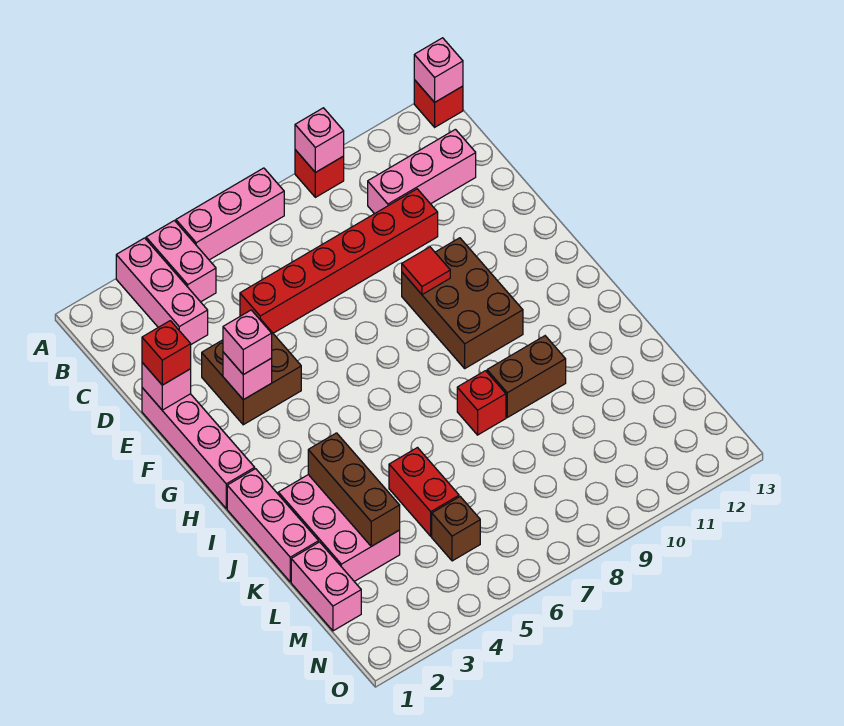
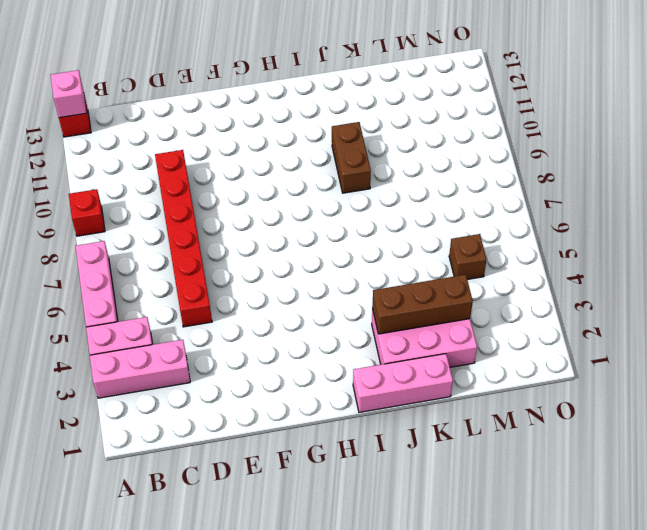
none -> pink 1x3 brick [368,129,476,214]
none -> pink 1x4 brick [142,388,255,509]
none -> brown 2x2 brick [202,318,301,425]

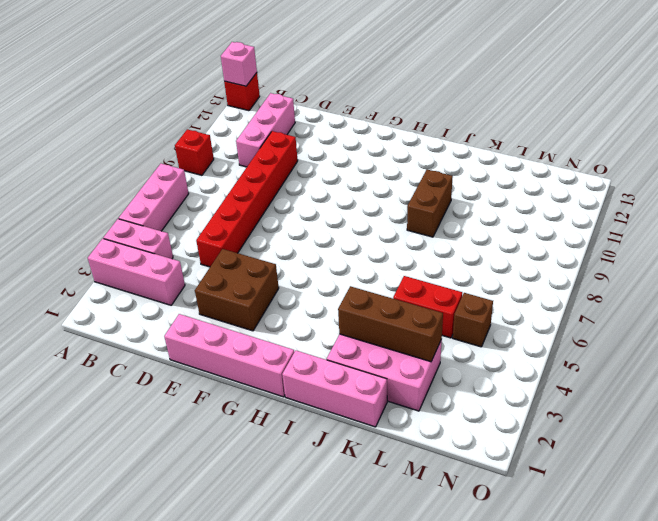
none -> brown 2x3 brick [402,238,523,368]
none -> red 1x1 brick [457,371,506,435]
none -> pink 1x2 brick [291,542,361,631]

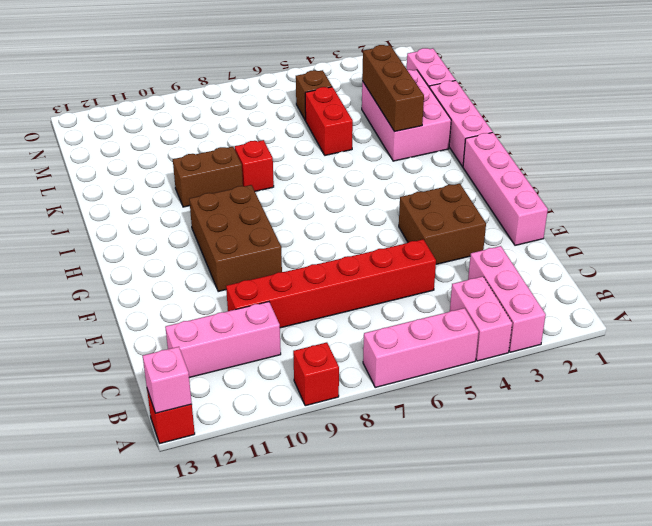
none -> pink 1x1 brick [295,108,344,172]
none -> pink 1x1 brick [142,363,191,410]
none -> pink 1x1 brick [223,352,272,400]

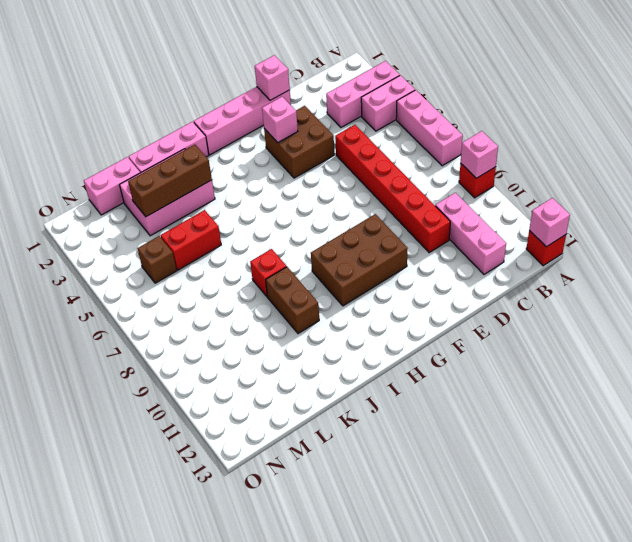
none -> red 1x1 tile [402,247,450,295]
none -> red 1x1 brick [142,321,191,385]
none -> pink 1x1 brick [223,310,272,375]

